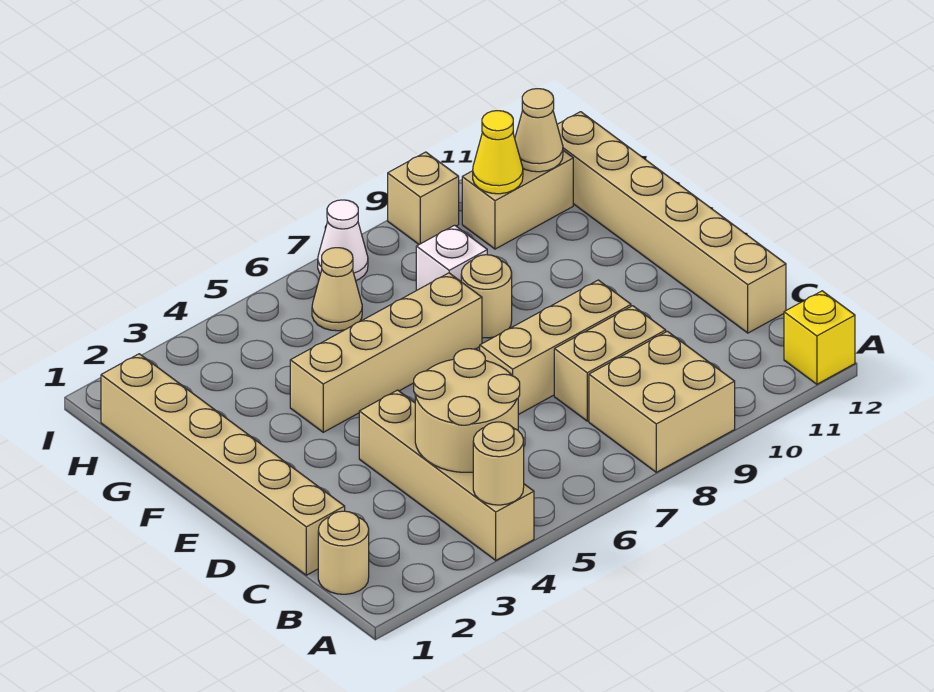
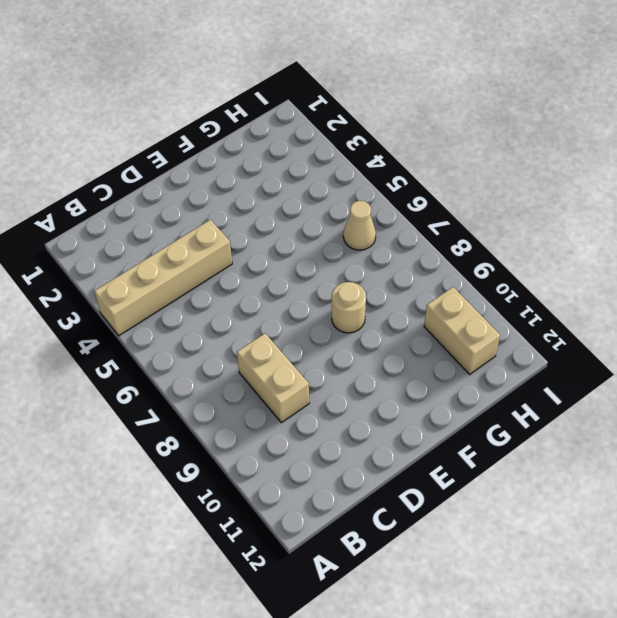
none -> tan 2x2 brick [589,331,735,472]
none -> yellow 1x1 brick [784,291,855,384]
none -> tan 1x1 round brick [318,511,369,594]

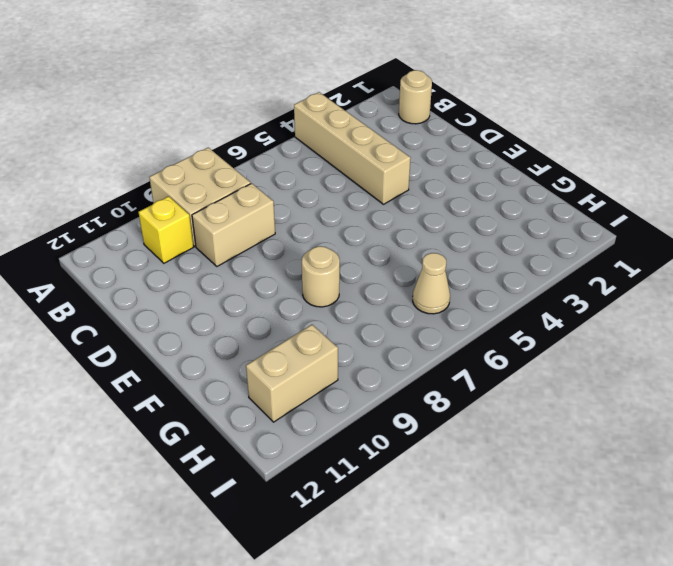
yellow 1x1 brick [139,196,193,263] -> yellow 1x1 brick moved to [784,291,855,384]
none -> tan 1x6 brick [101,354,345,575]
none -> tan 1x6 brick [557,112,786,333]
none -> tan 1x3 brick [480,280,631,415]

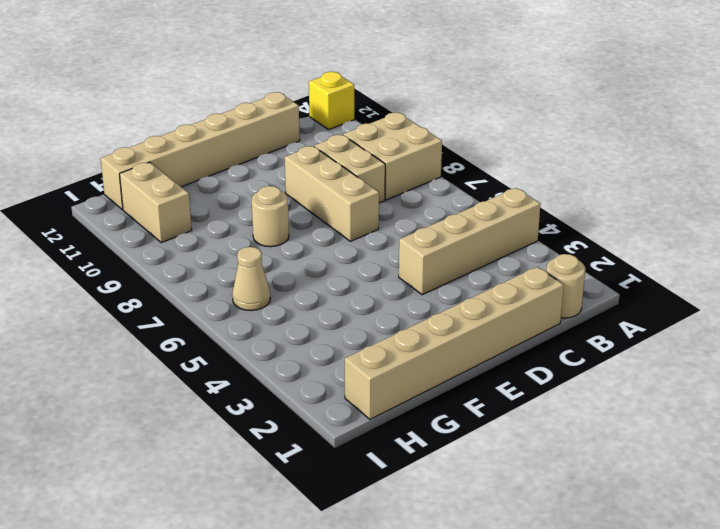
none -> tan 1x4 brick [290,273,482,432]
none -> white 1x1 brick [416,225,487,290]
none -> white 1x1 cone [318,200,368,280]

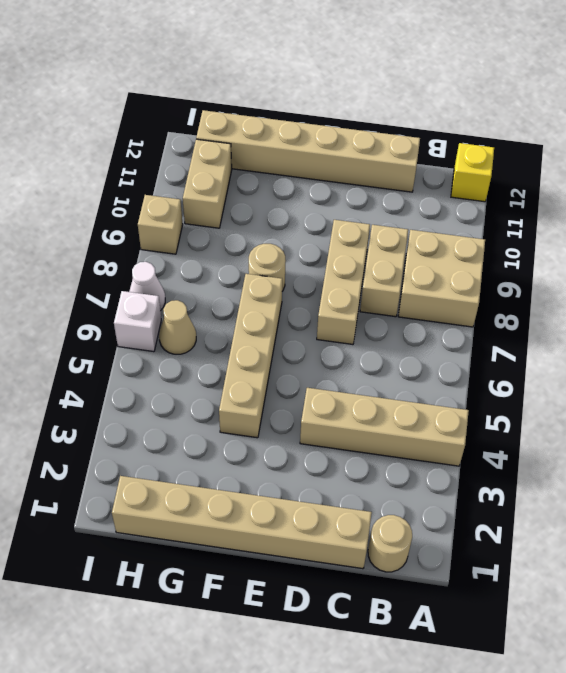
white 1x1 brick [114,291,161,352] -> white 1x1 brick moved to [416,225,487,290]
none -> tan 1x1 round brick [473,422,524,505]
none -> tan 2x2 round brick [414,349,520,472]
none -> yellow 1x1 cone [473,111,523,194]

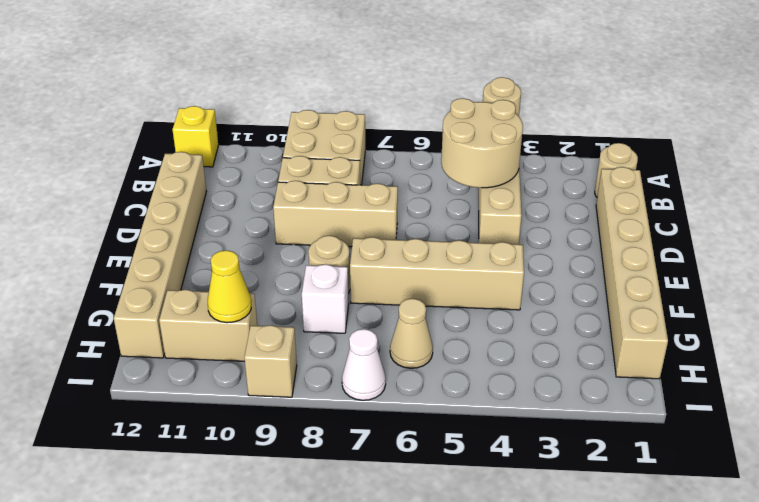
none -> tan 1x1 cone [515,89,563,172]

